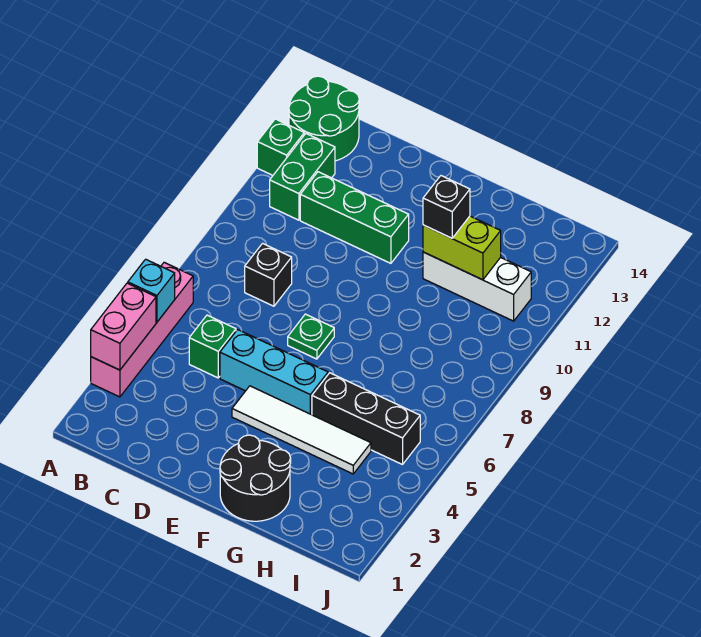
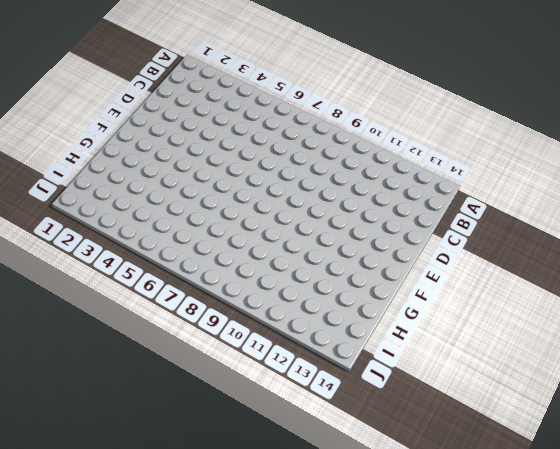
none -> pink 1x4 brick [91,262,193,397]
none -> green 1x1 brick [257,119,304,175]
none -> green 2x2 round brick [289,76,359,161]

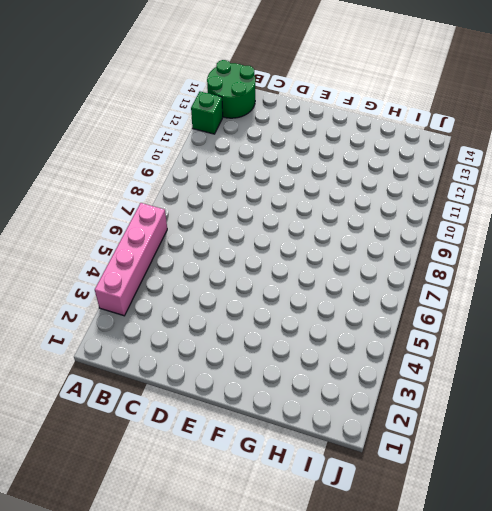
none -> green 1x2 brick [270,134,335,220]
none -> green 1x1 brick [189,315,236,378]
none -> black 1x1 brick [245,243,292,306]

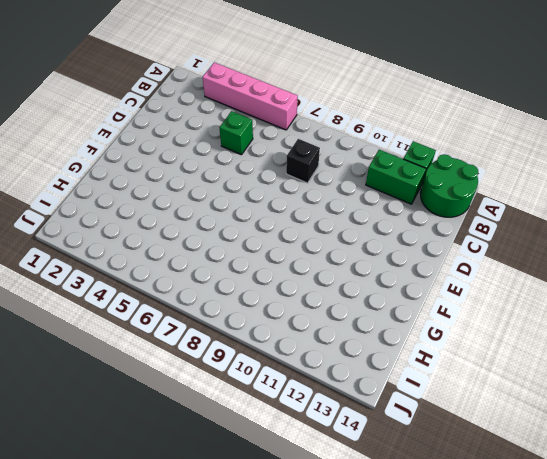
none -> green 1x3 brick [300,172,409,263]
none -> cyan 1x3 brick [220,330,328,415]
none -> white 1x4 tile [232,386,371,474]

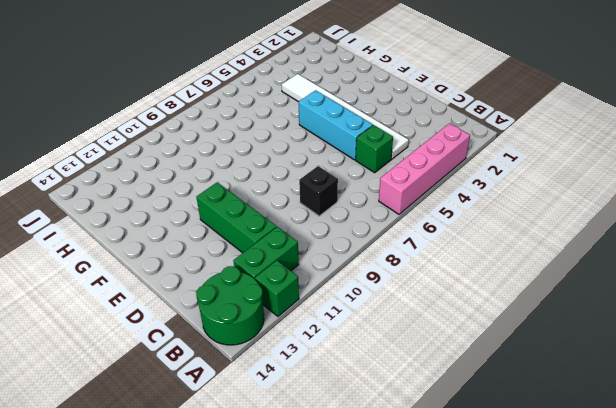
white 1x6 tile [282,74,409,159] -> white 1x4 tile [232,386,371,474]
none -> green 1x1 plate [288,314,334,359]
none -> black 2x2 round brick [220,435,291,521]
none -> black 1x3 brick [312,373,420,465]

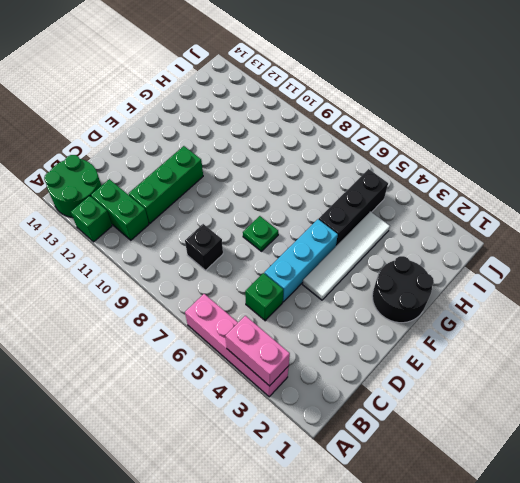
none -> white 1x3 brick [423,252,531,321]
none -> cyan 1x1 brick [128,259,175,322]
none -> lime 1x2 brick [423,216,501,280]

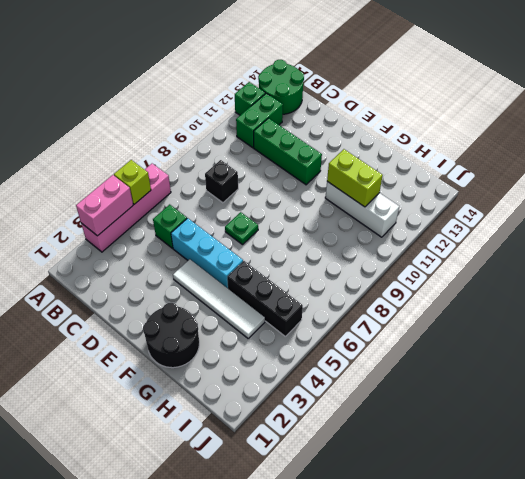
lime 1x1 brick [114,160,151,204] -> cyan 1x1 brick [128,259,175,322]
none -> black 1x1 brick [423,176,470,238]

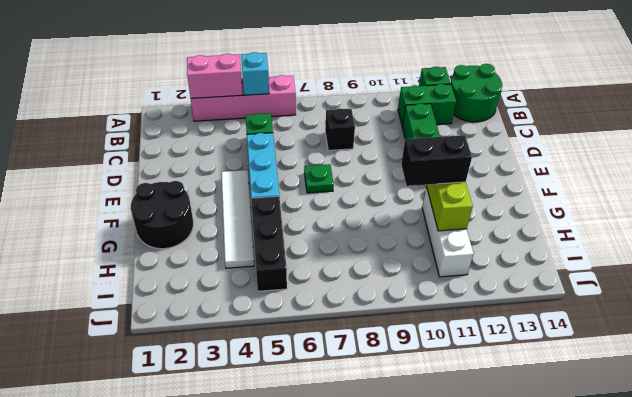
black 1x2 brick [401,135,472,186] -> black 1x1 brick [423,176,470,238]

